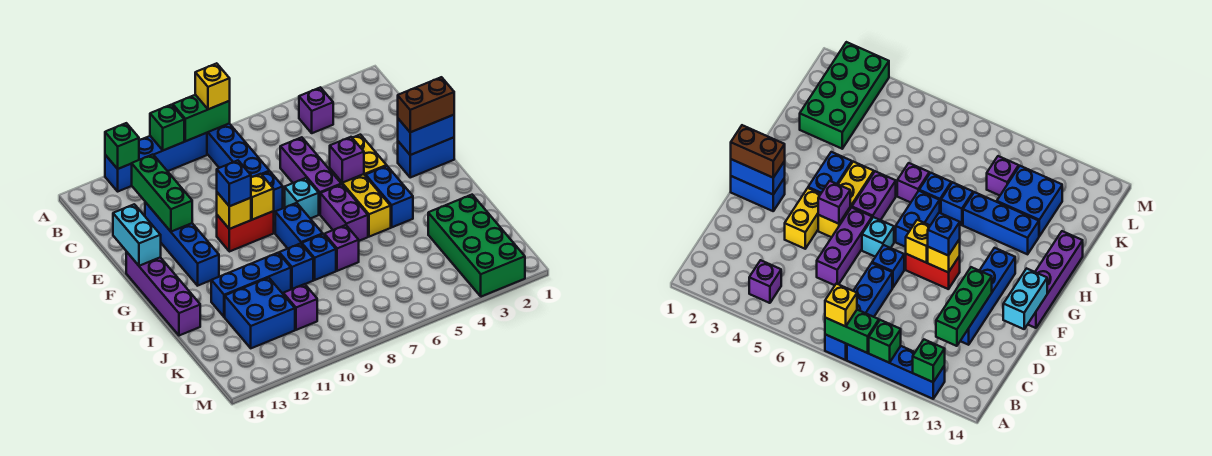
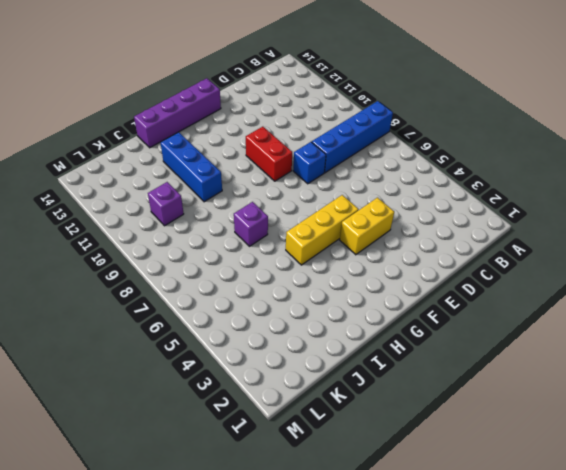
none -> blue 1x4 brick [105,133,207,191]
none -> purple 1x1 brick [299,87,333,133]
none -> purple 1x3 brick [280,137,341,214]
none -> blue 1x4 brick [145,202,219,286]

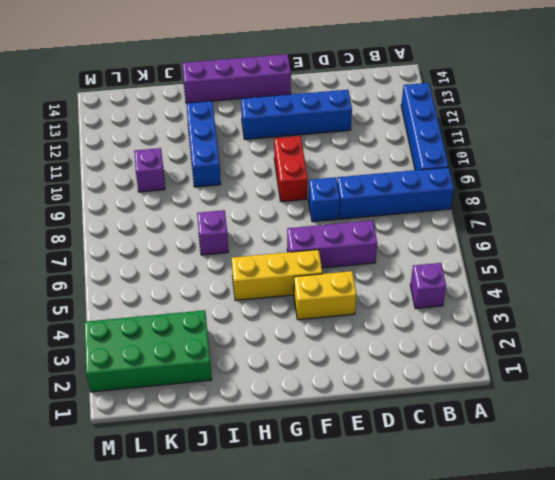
none -> blue 1x2 brick [398,137,454,177]
none -> cyan 1x1 brick [285,178,319,219]
none -> blue 1x2 brick [366,166,413,227]
none -> purple 1x2 brick [320,184,368,241]

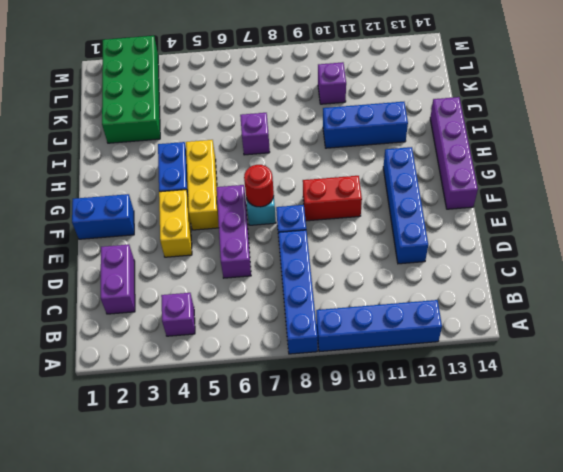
purple 1x2 brick [101,245,135,314] -> purple 1x2 brick moved to [320,184,368,241]
red 1x1 round brick [244,165,274,207] -> none
none -> blue 1x2 brick [275,203,323,248]
none -> blue 1x1 brick [302,234,336,280]
none -> blue 1x1 brick [279,243,313,289]
none -> blue 2x2 brick [225,278,295,348]

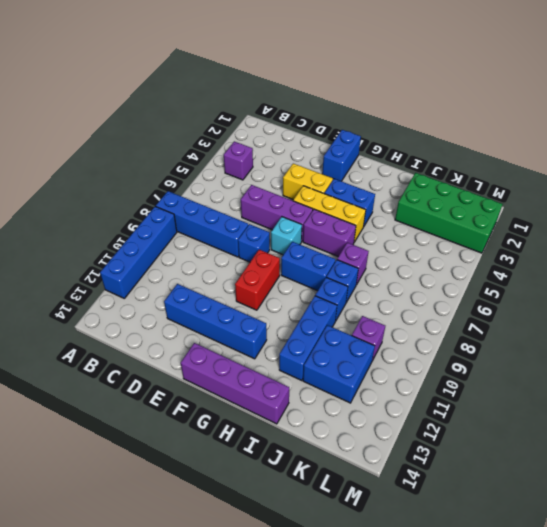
none -> green 1x2 brick [173,95,230,141]
none -> green 1x1 brick [150,105,184,150]
none -> green 1x1 brick [105,123,139,169]
none -> green 1x3 brick [132,155,192,232]

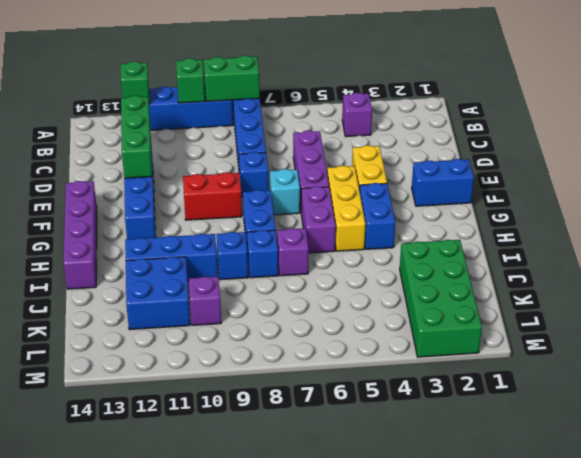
none -> cyan 1x2 brick [113,204,161,266]
none -> blue 1x2 brick [398,115,454,155]
none -> purple 1x1 brick [330,137,364,183]
none -> yellow 1x1 brick [251,174,274,220]

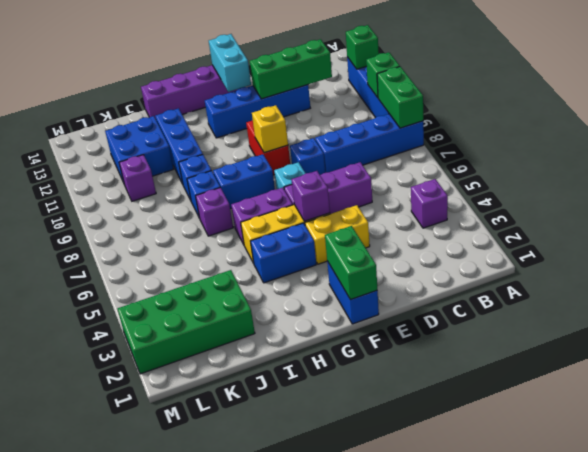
green 1x2 brick [325,226,377,300] -> blue 1x2 brick [398,115,454,155]
cyan 1x2 brick [209,34,251,92] -> cyan 1x2 brick turned to [113,204,161,266]
none -> yellow 1x1 brick [217,192,251,229]
none -> yellow 1x1 brick [195,63,230,109]
none -> brown 1x2 brick [398,77,454,132]
none -> blue 1x1 brick [217,161,251,206]

